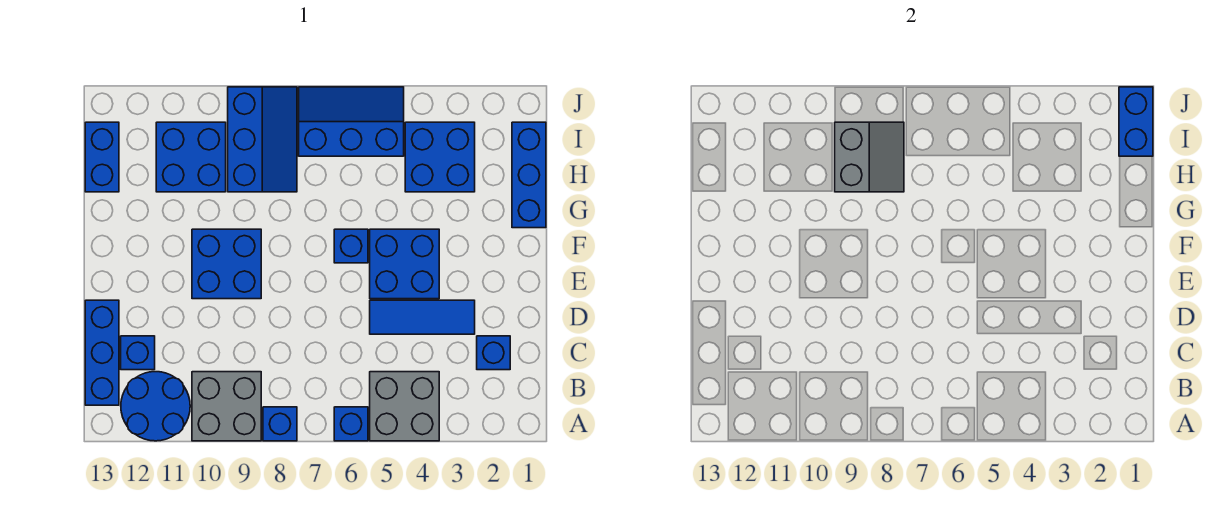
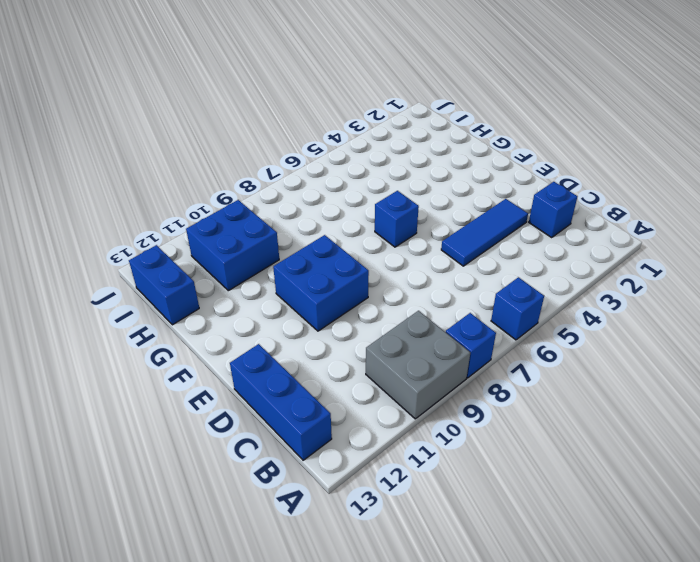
none -> grey 2x2 brick [370,372,439,441]
none -> blue 2x2 round brick [121,372,190,441]
none -> blue 1x1 brick [121,336,155,370]

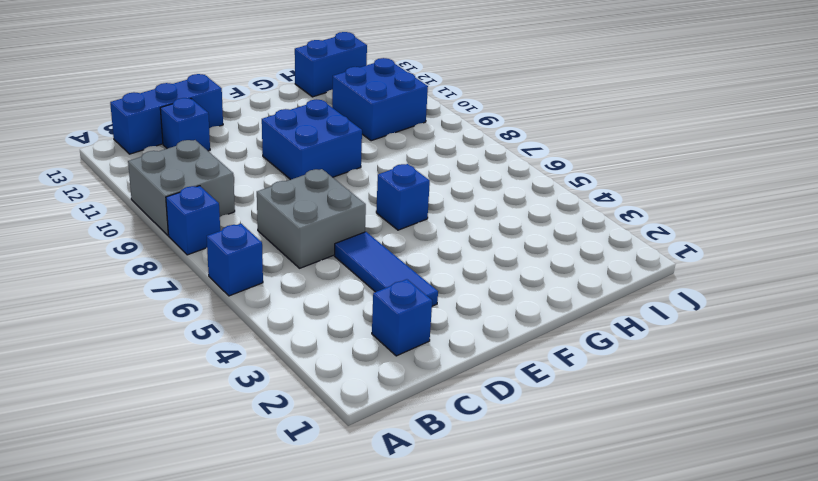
grey 2x2 brick [257,169,366,268] -> grey 2x2 brick moved to [370,372,439,441]
none -> blue 2x2 round brick [121,372,190,441]
none -> blue 2x2 brick [370,229,439,299]
none -> blue 1x3 brick [512,122,546,228]

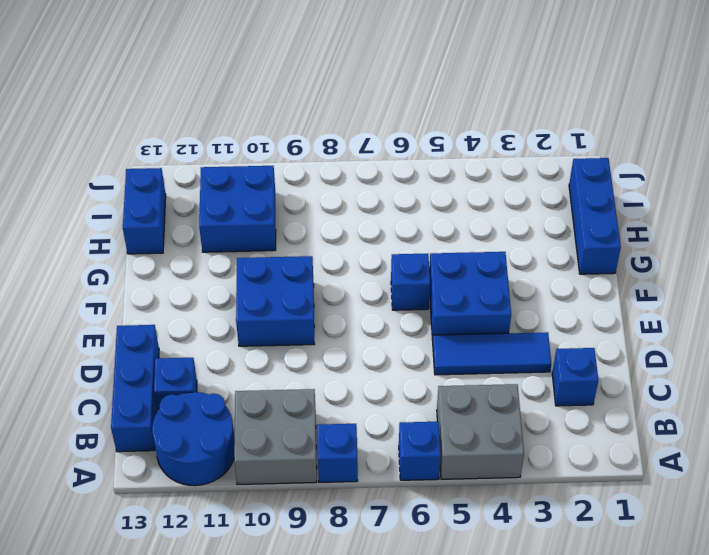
none -> blue 2x2 brick [405,122,475,192]
none -> blue 2x3 slope [228,87,297,192]
none -> blue 2x3 slope [299,87,404,156]

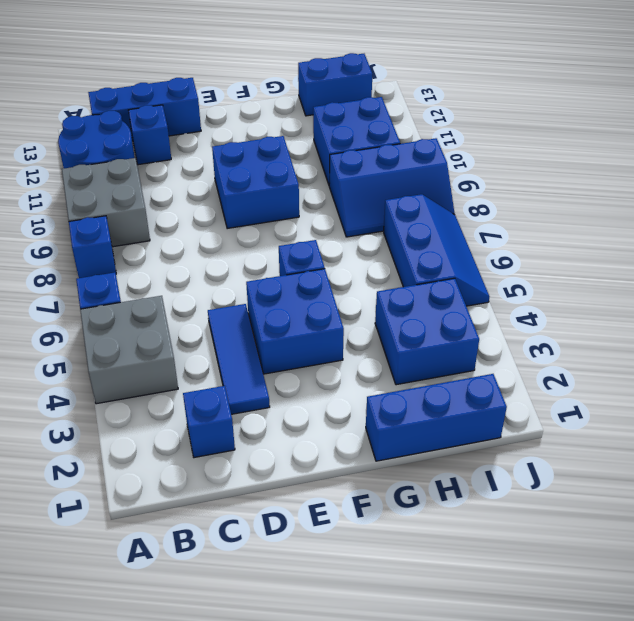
none -> grey 2x2 slope [835,122,904,192]
none -> blue 1x2 brick [1119,87,1153,156]

